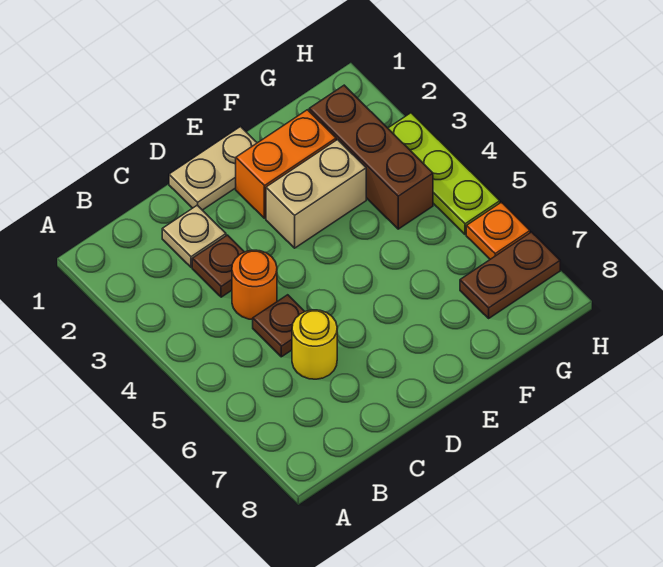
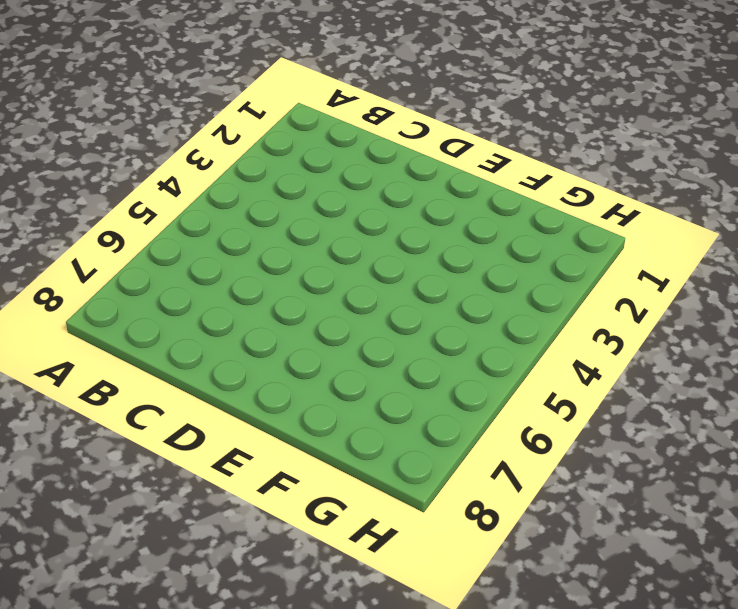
none -> tan 1x1 plate [162,205,226,267]
none -> brown 1x1 plate [192,235,244,297]
none -> orange 1x1 round brick [232,250,277,320]

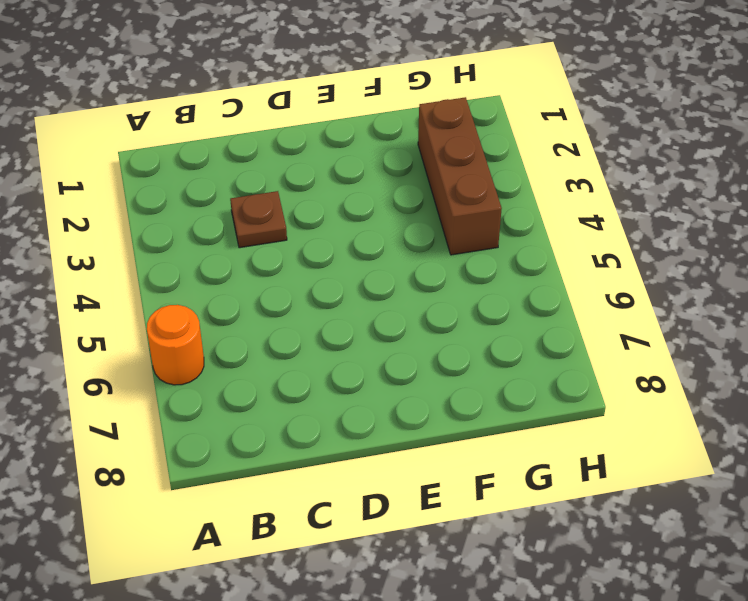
orange 1x1 round brick [147,305,204,385] -> orange 1x1 round brick moved to [232,250,277,320]
none -> tan 1x1 plate [162,205,226,267]
none -> brown 1x1 plate [253,295,305,357]
none -> yellow 1x1 round brick [292,310,337,379]

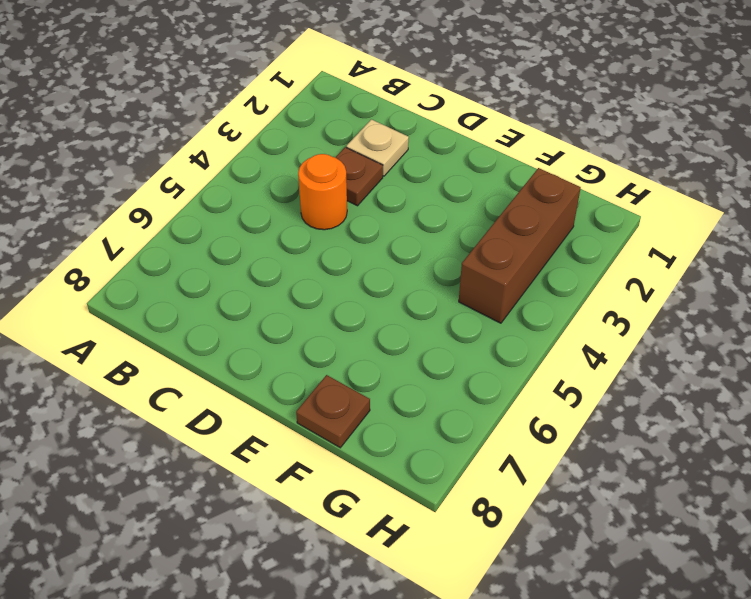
brown 1x1 plate [296,375,370,448] -> brown 1x1 plate moved to [253,295,305,357]
none -> yellow 1x1 round brick [292,310,337,379]
none -> tan 1x2 plate [169,127,257,210]
none -> orange 1x2 brick [236,110,336,218]

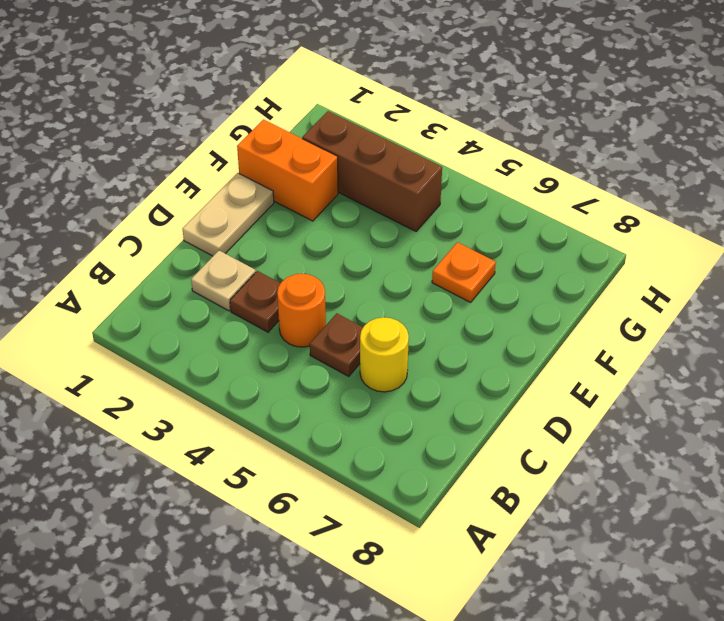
orange 1x2 brick [237,120,338,221] -> orange 1x2 brick turned to [236,110,336,218]
orange 1x1 plate [432,242,496,302] -> orange 1x1 plate moved to [466,202,530,259]
none -> tan 1x2 brick [266,140,366,248]
none -> brown 1x2 plate [460,232,560,318]
none -> lime 1x3 plate [388,113,500,234]

